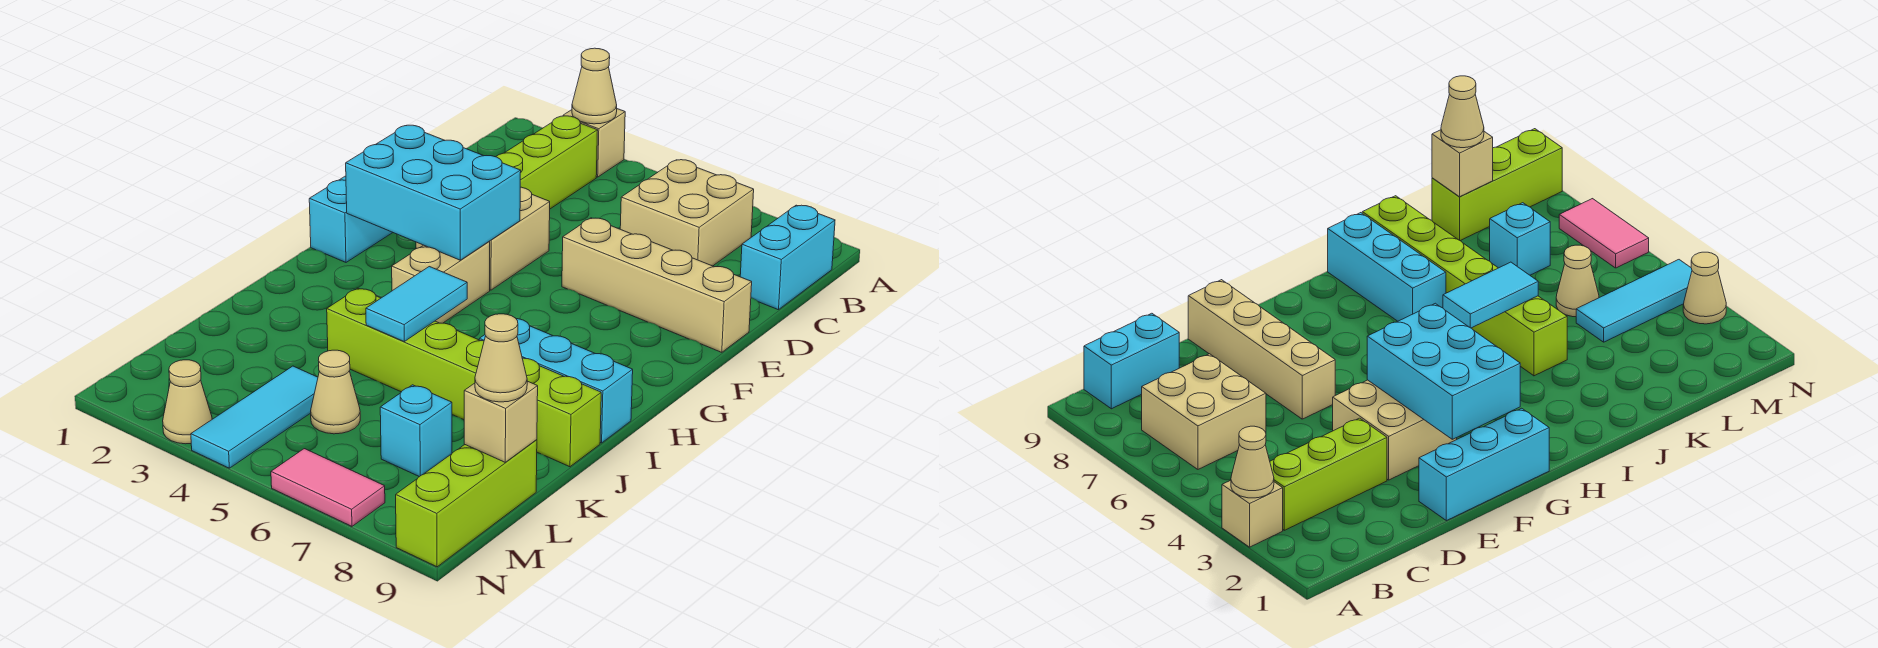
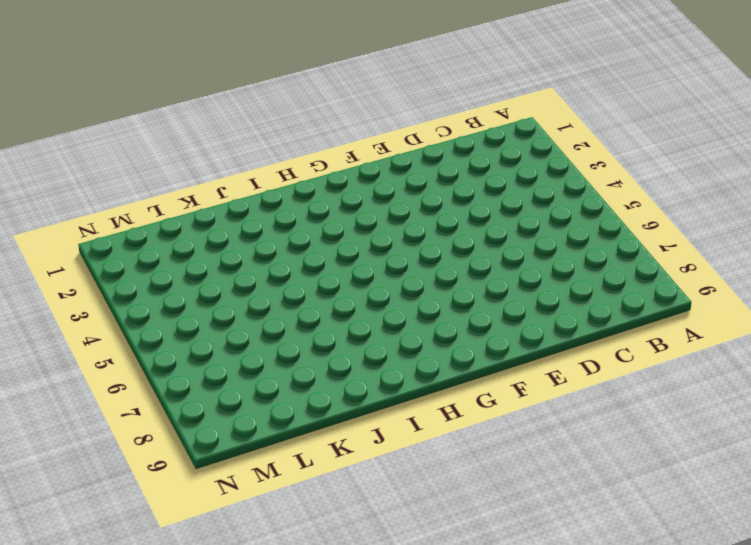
none -> tan 1x1 brick [563,109,625,177]
none -> lime 1x3 brick [496,116,598,209]
none -> tan 2x2 brick [620,160,754,266]

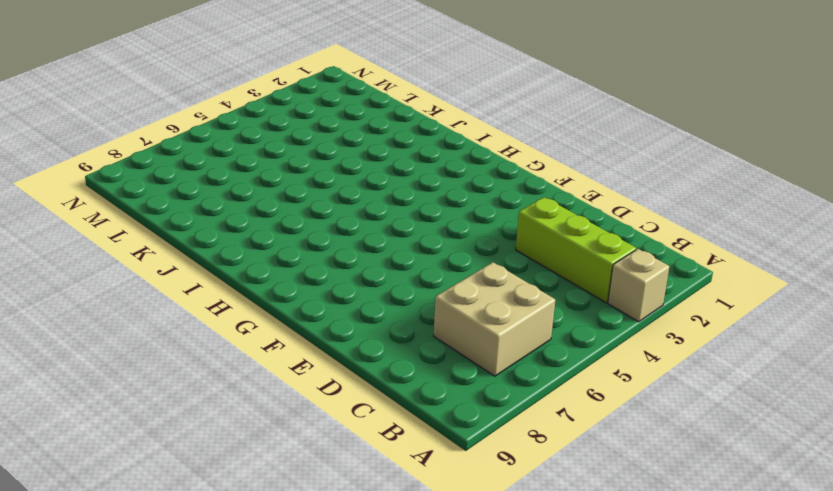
none -> cyan 1x2 brick [740,205,835,310]
none -> cyan 1x3 brick [309,176,393,262]
none -> tan 2x2 brick [416,187,550,290]

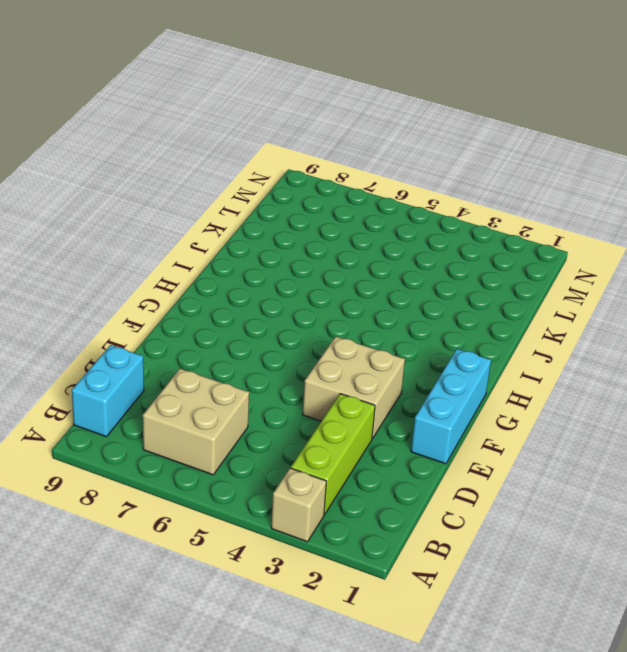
none -> tan 1x4 brick [562,218,752,352]
none -> tan 1x2 brick [392,242,490,323]
none -> cyan 1x3 brick [479,319,633,443]

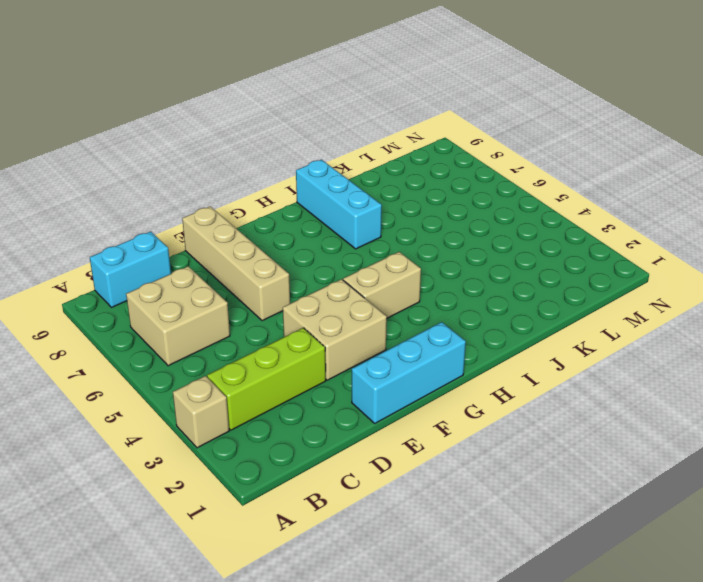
none -> lime 1x6 brick [327,288,601,467]
none -> cyan 1x3 tile [191,366,318,468]
none -> tan 1x1 cone [311,350,360,434]

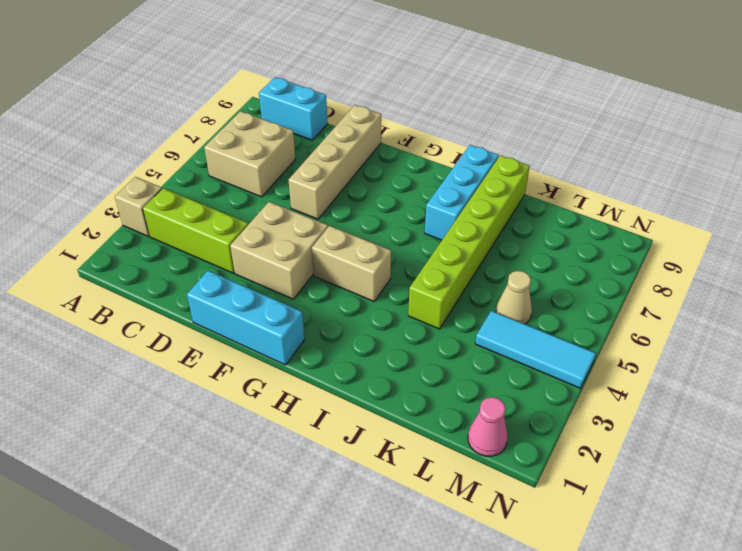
pink 1x1 cone [468,397,508,456] -> none
none -> cyan 1x1 brick [380,385,452,477]
none -> lime 1x3 brick [396,440,537,567]
none -> tan 1x1 cone [163,360,212,444]

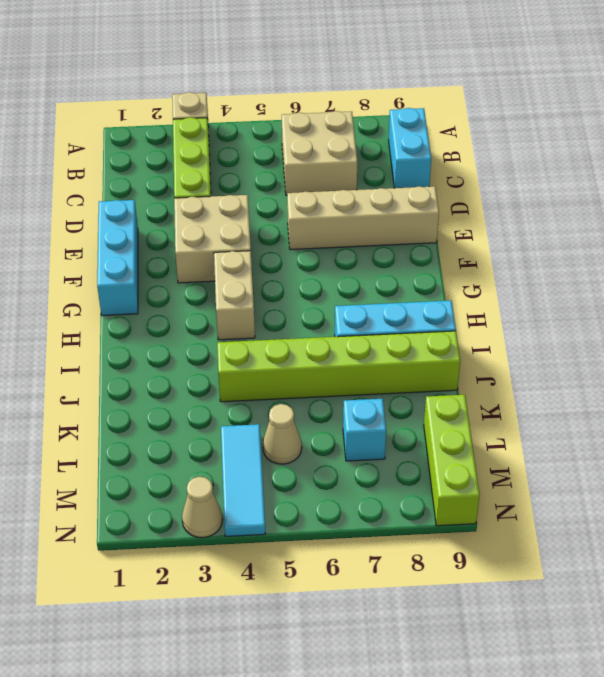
none -> pink 1x2 tile [271,449,385,526]
none -> tan 1x1 cone [572,48,617,124]
none -> cyan 2x3 brick [346,125,521,260]

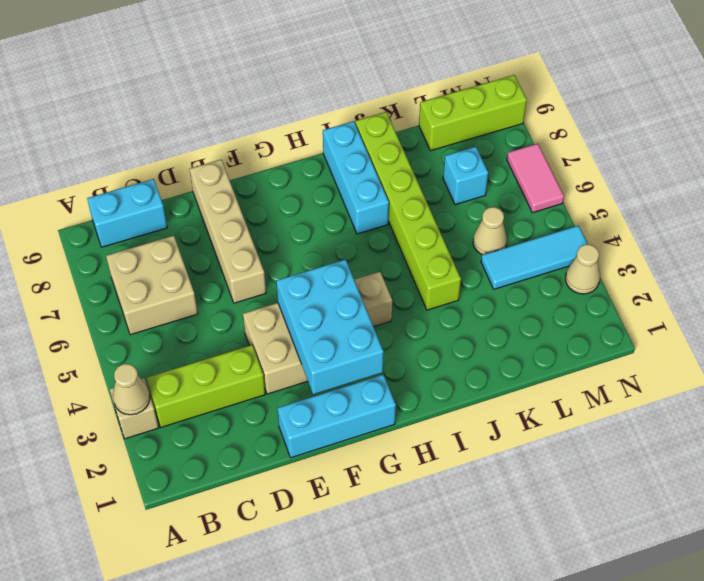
none -> cyan 1x2 tile [366,267,467,341]
none -> tan 1x1 brick [464,381,538,462]
none -> tan 1x1 cone [475,314,527,402]

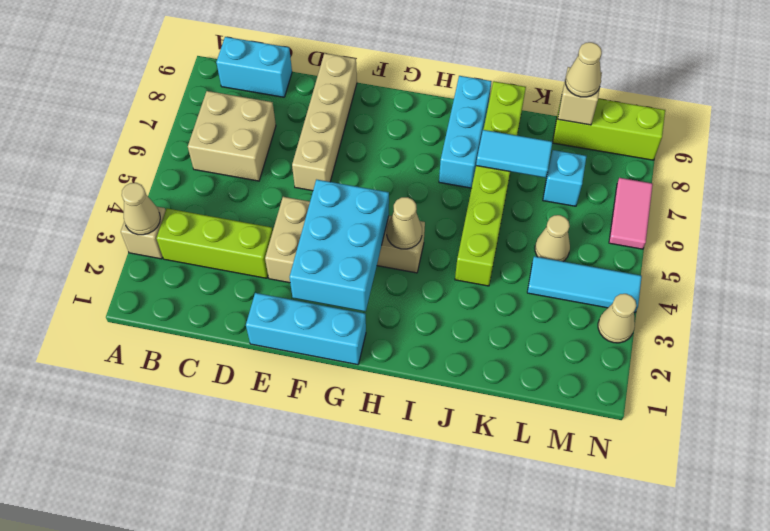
tan 1x1 cone [387,197,422,249] -> none
cyan 1x2 tile [476,130,553,178] -> cyan 1x2 tile moved to [366,267,467,341]

